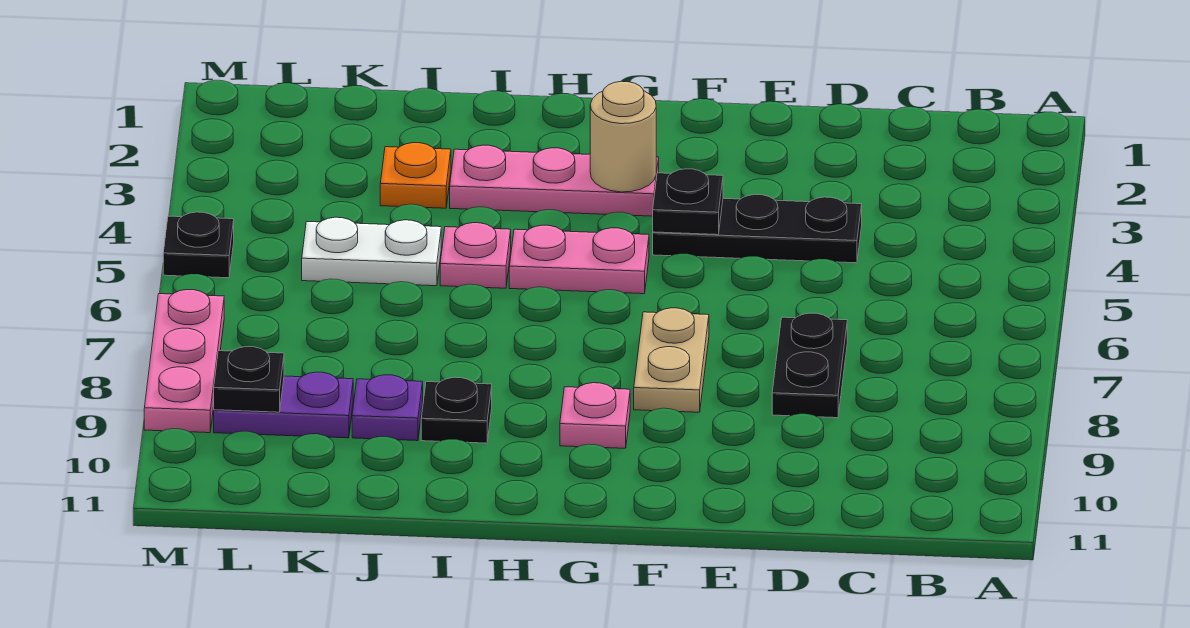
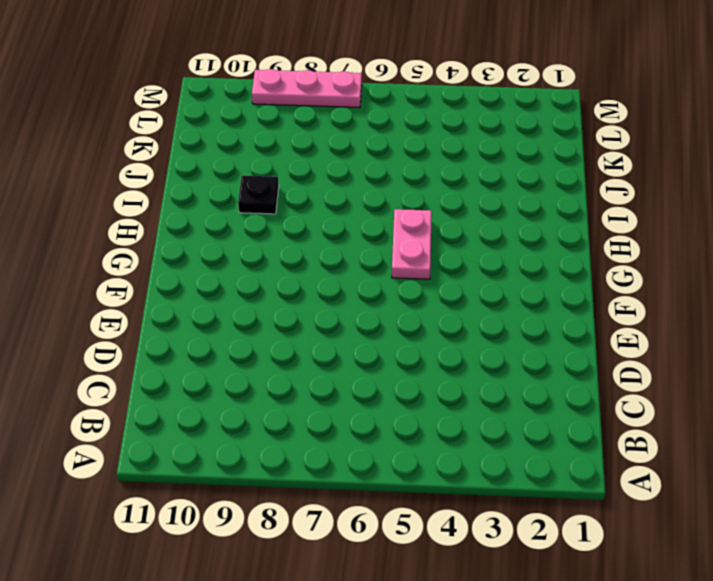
none -> black 1x3 plate [653,194,862,263]
none -> black 1x2 plate [772,313,847,418]
none -> tan 1x2 plate [634,308,709,412]

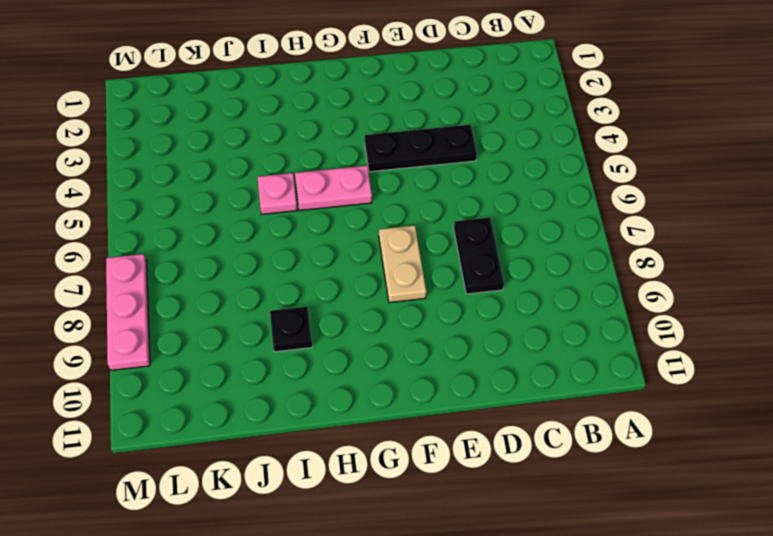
none -> pink 1x3 plate [450,145,659,216]
none -> pink 1x1 plate [560,383,630,448]
none -> orange 1x1 plate [380,143,451,208]

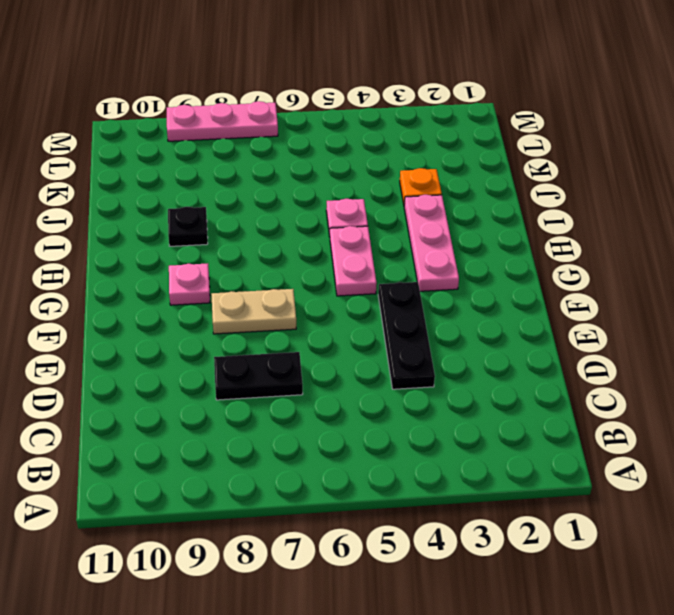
none -> white 1x2 plate [302,217,441,286]
none -> purple 1x1 plate [352,375,423,441]
none -> purple 1x2 plate [214,372,353,438]

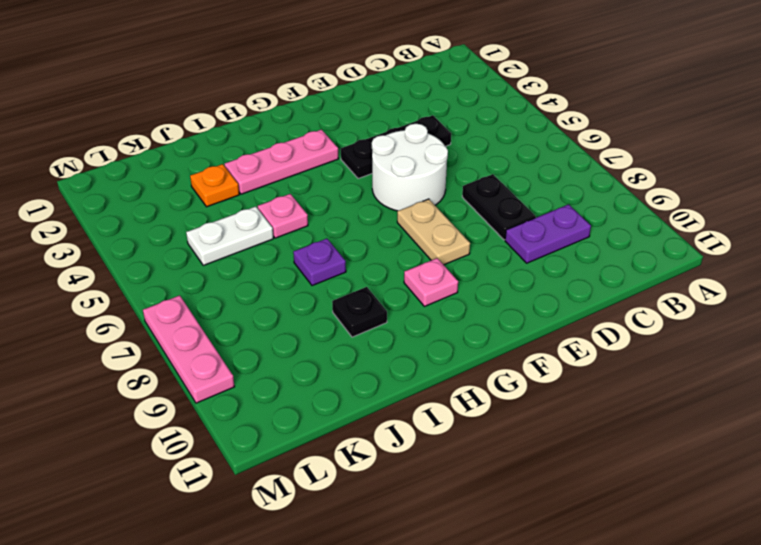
purple 1x2 plate [505,204,591,263] -> purple 1x2 plate moved to [214,372,353,438]
white 2x2 round brick [372,124,448,211] -> none
purple 1x1 plate [293,239,346,286] -> purple 1x1 plate moved to [352,375,423,441]
none -> pink 1x2 plate [509,225,649,294]
none -> black 1x1 plate [163,212,234,278]
none -> black 1x1 plate [653,169,723,235]

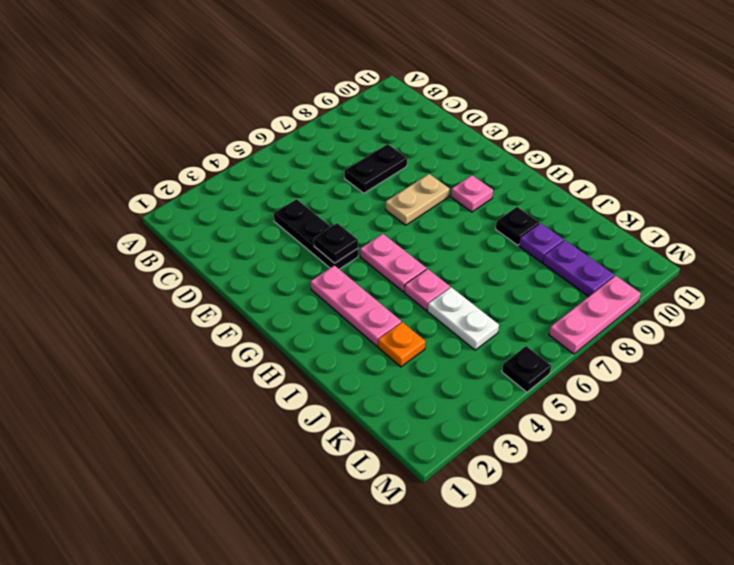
none -> tan 1x1 round brick [590,81,656,192]
none -> black 1x1 plate [214,347,284,412]

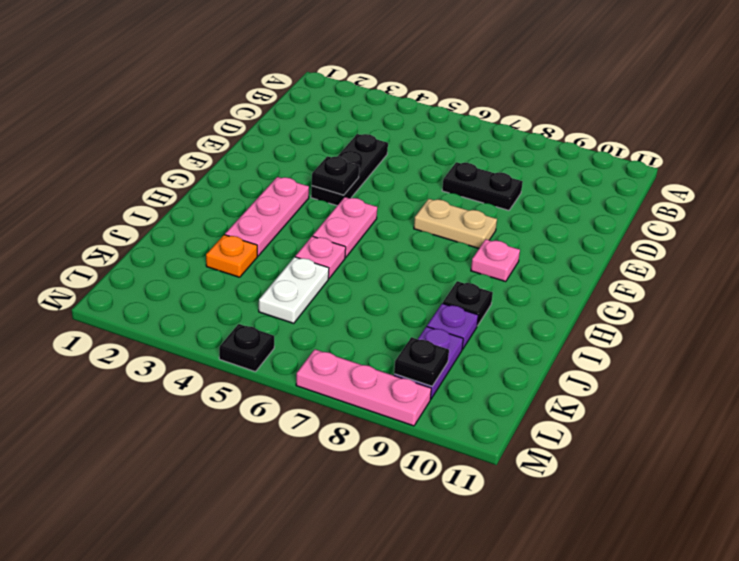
none -> tan 1x1 round brick [590,81,656,192]

